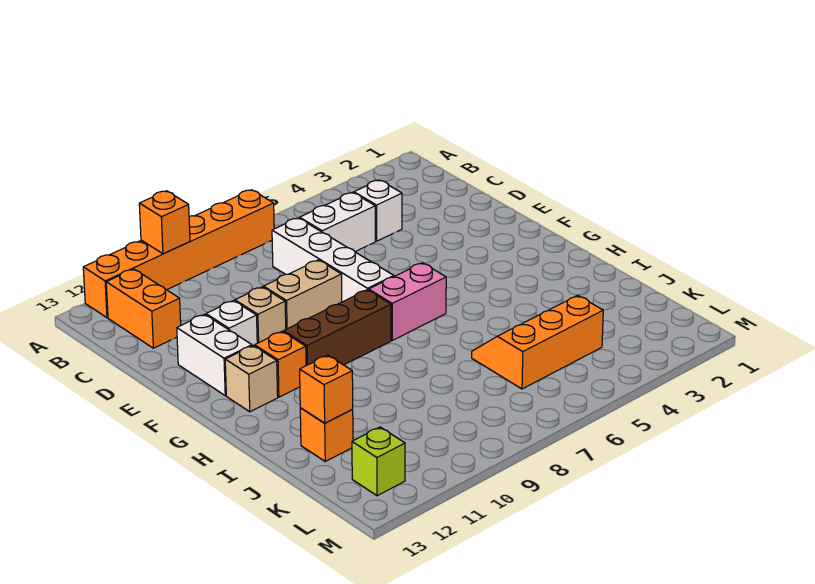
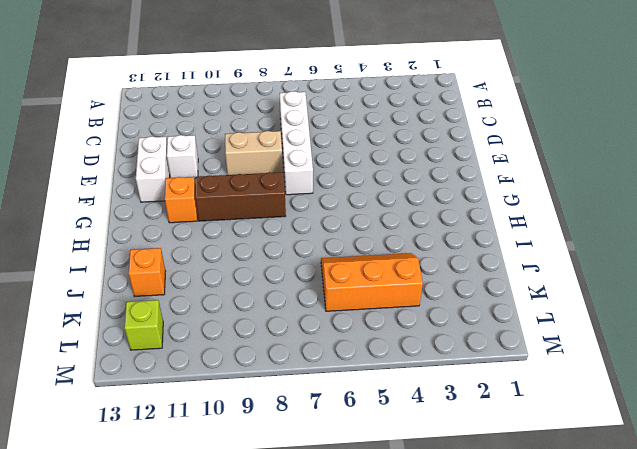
none -> orange 1x6 brick [83,190,274,318]
none -> orange 1x2 brick [106,269,181,348]
none -> white 1x1 brick [354,180,402,241]

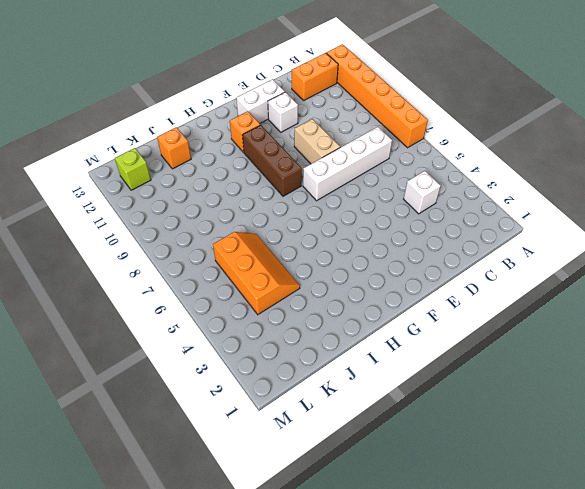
none -> white 1x2 brick [300,193,376,252]
none -> tan 1x1 brick [235,287,286,343]
none -> pink 1x2 brick [369,263,446,340]

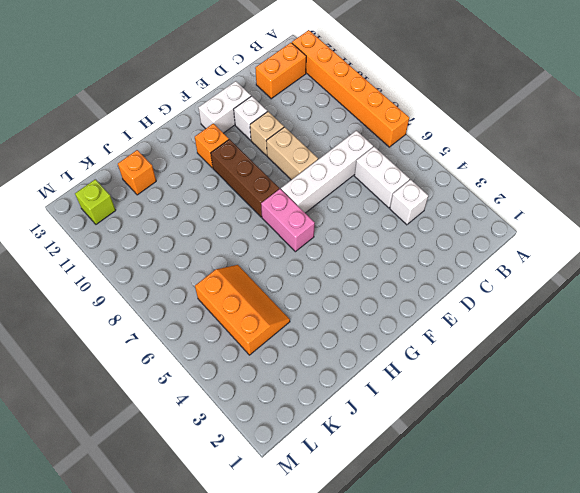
none -> tan 1x1 brick [225,346,278,412]
none -> orange 1x1 brick [139,191,190,254]
none -> orange 1x1 brick [300,355,353,423]

